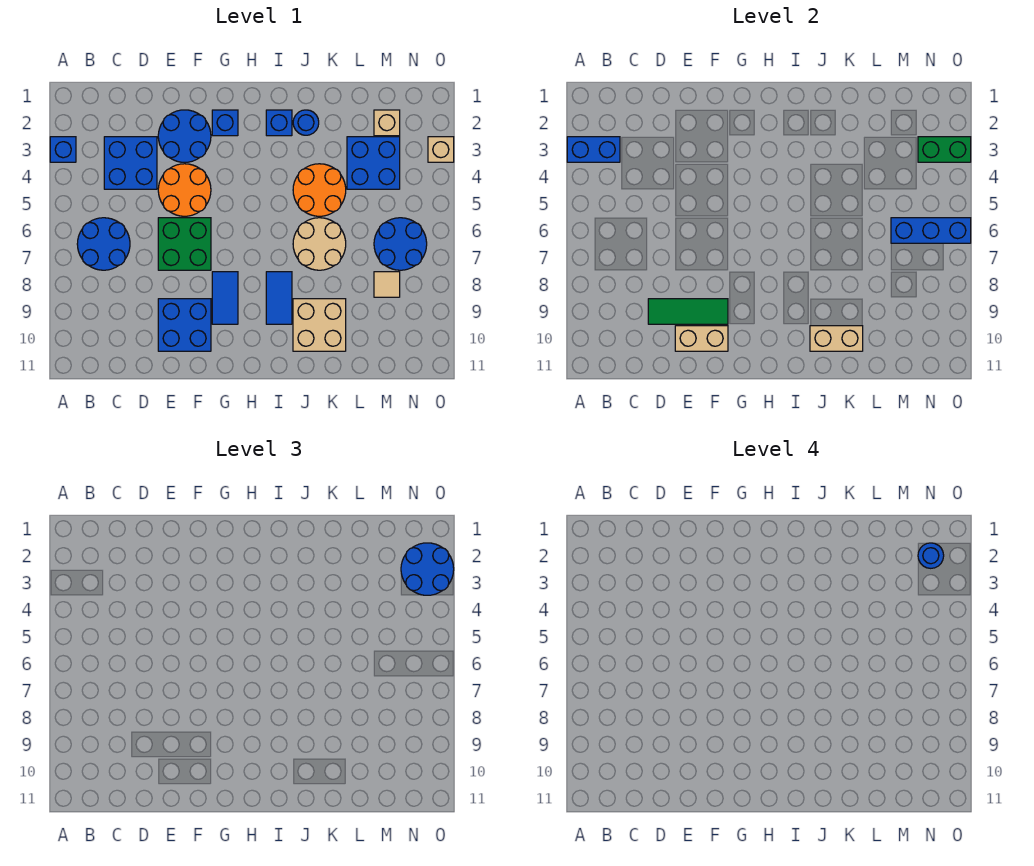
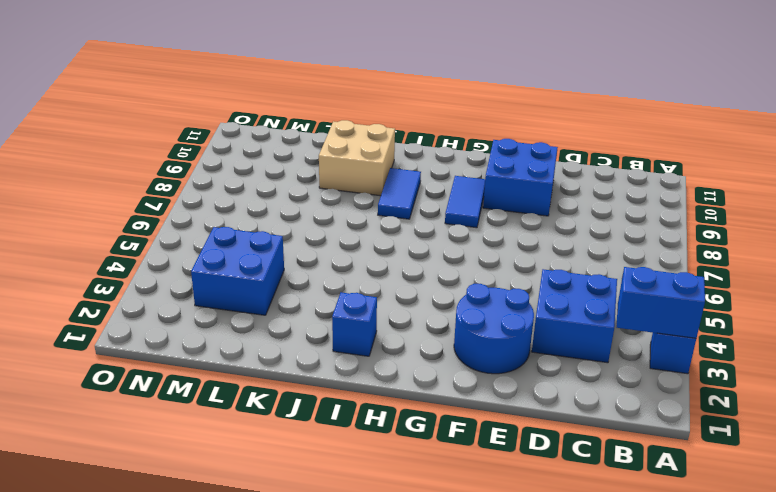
none -> blue 2x2 round brick [77,218,130,270]
none -> orange 2x2 round brick [158,164,211,216]
none -> green 2x2 brick [158,218,211,270]

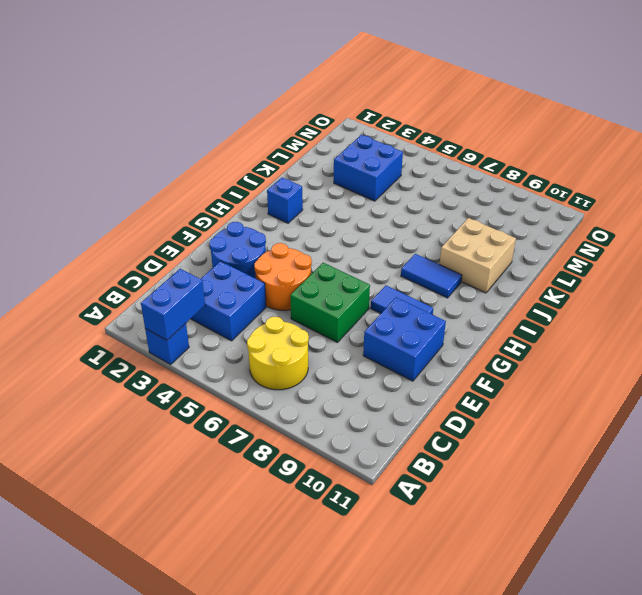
yellow 2x2 round brick [247,317,309,390] -> blue 2x2 round brick [77,218,130,270]
none -> blue 1x1 brick [212,110,238,136]
none -> blue 1x1 round brick [293,110,319,135]
none -> orange 2x2 round brick [293,164,346,216]

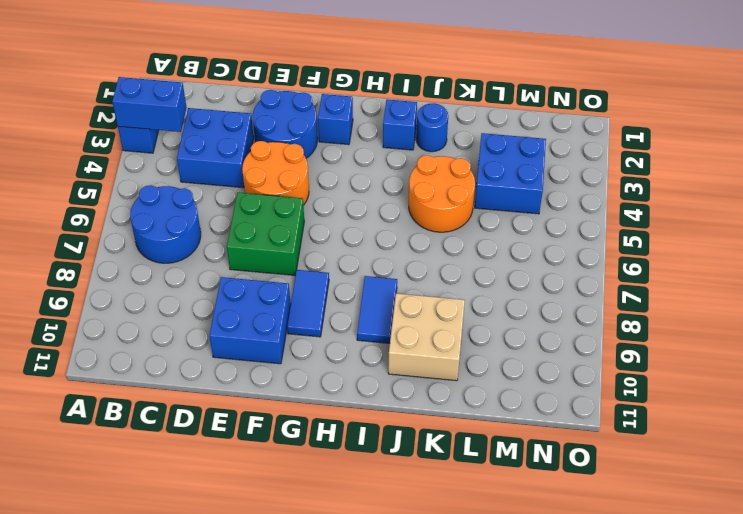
none -> tan 2x2 round brick [293,218,346,270]
none -> tan 1x1 brick [374,110,400,136]
none -> blue 2x2 round brick [374,218,427,270]

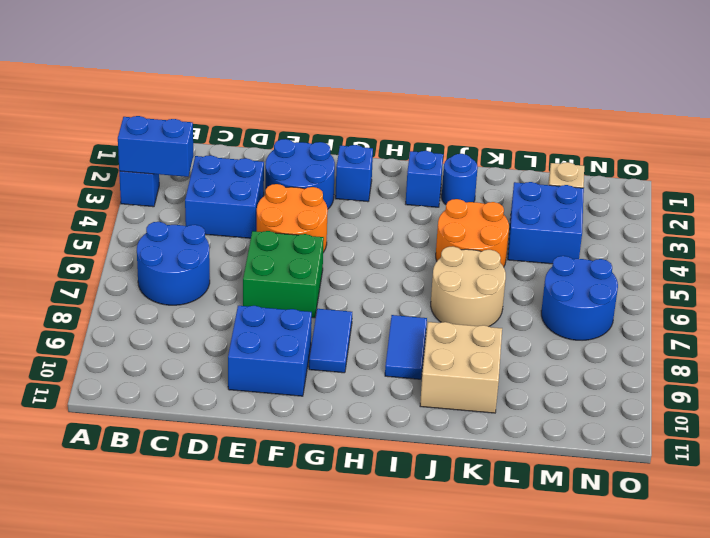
none -> tan 1x1 tile [374,272,400,297]
none -> tan 1x1 brick [428,137,454,162]
none -> green 1x3 tile [648,299,728,324]

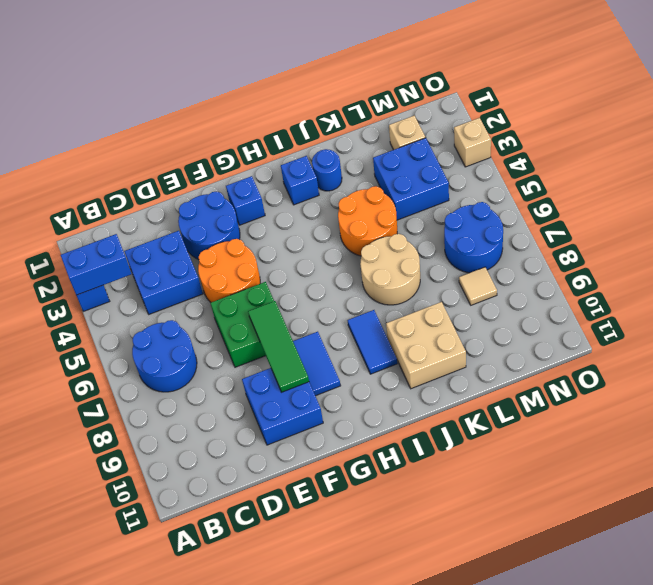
green 1x3 tile [248,301,309,392] -> green 1x3 tile turned to [648,299,728,324]
none -> tan 1x2 brick [675,326,728,351]
none -> tan 1x2 brick [810,326,863,351]
none -> blue 1x3 brick [891,218,971,243]

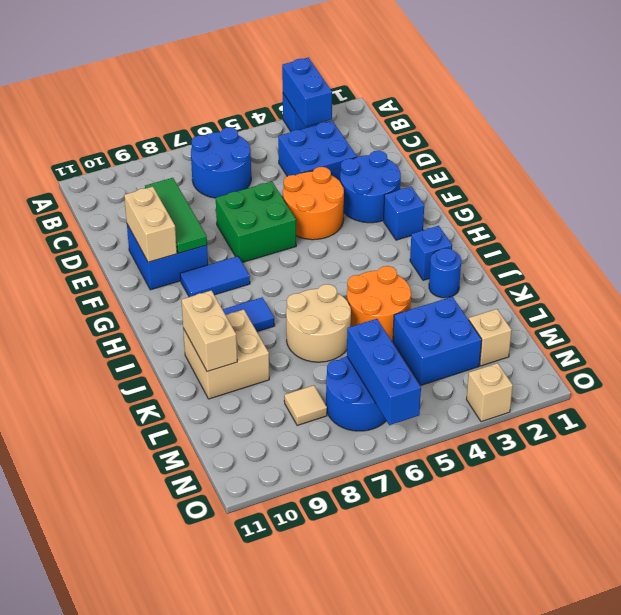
none -> green 1x2 brick [918,137,971,162]
none -> blue 2x2 round brick [401,543,454,595]
none -> blue 1x1 round brick [918,543,944,568]

